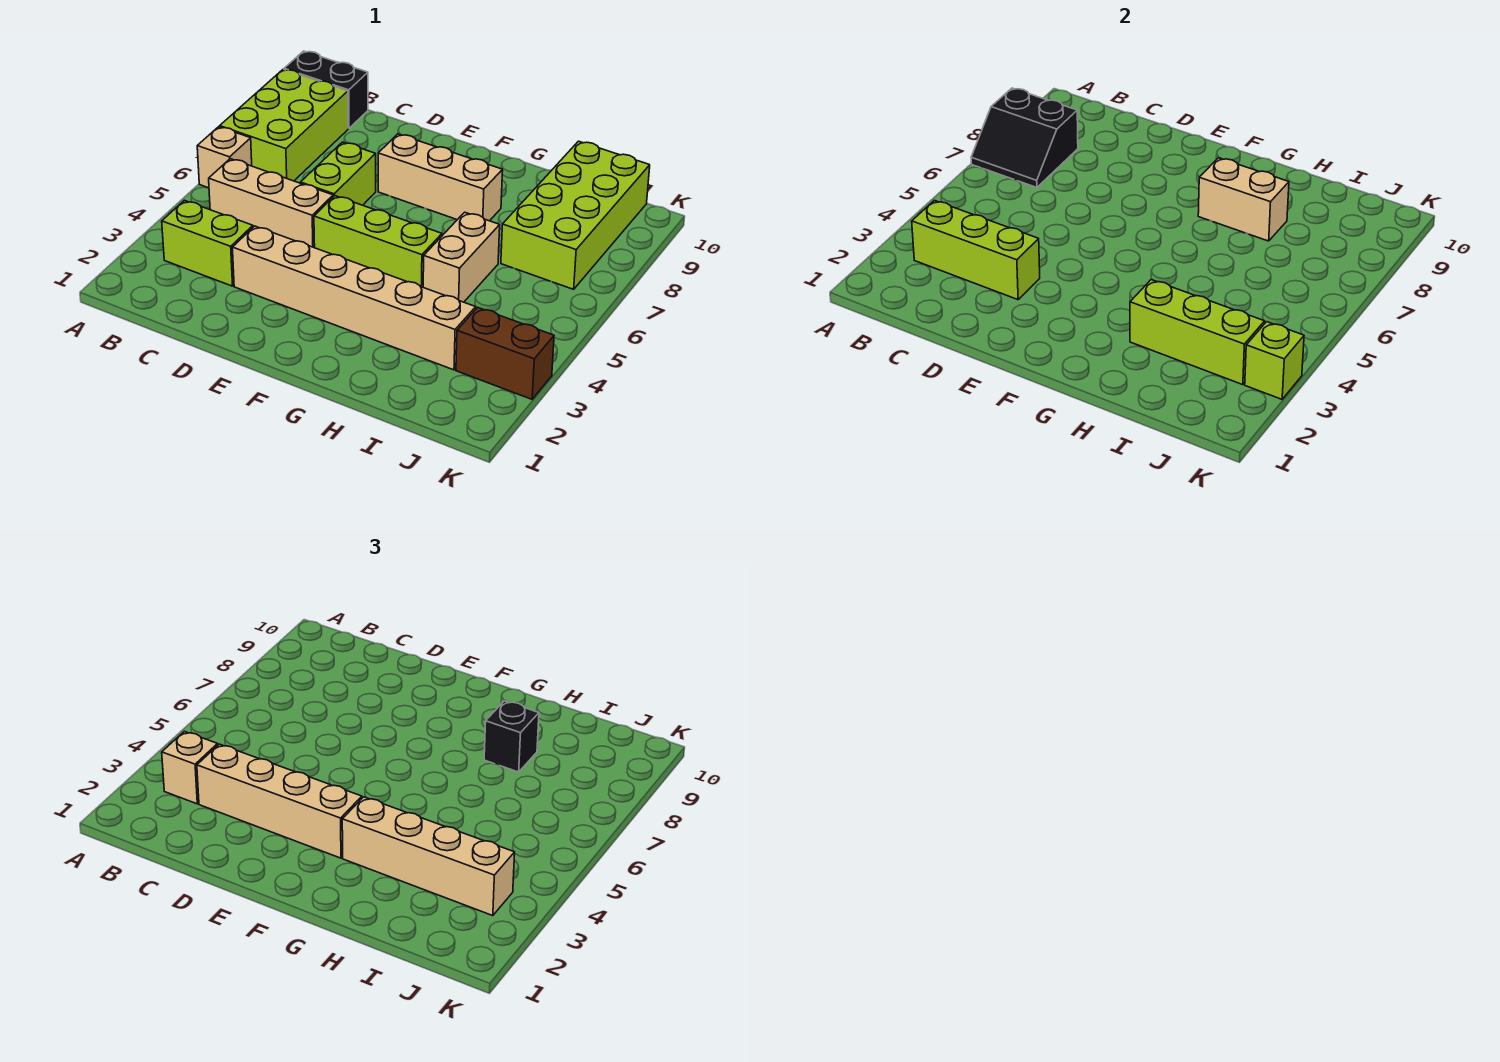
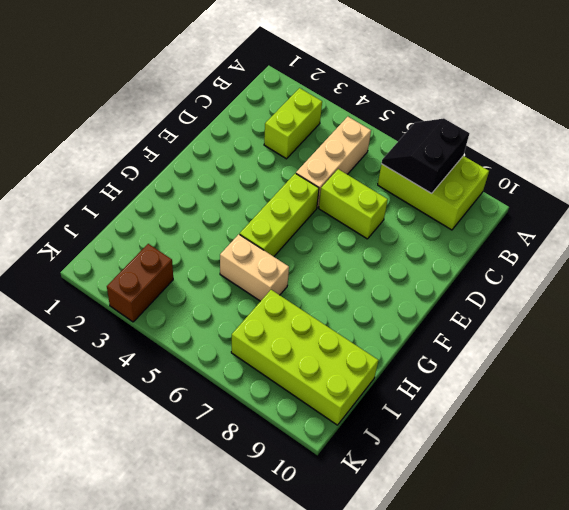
none -> tan 1x1 brick [197,127,252,188]
none -> black 1x2 brick [284,51,368,128]
none -> tan 1x6 brick [233,226,476,370]

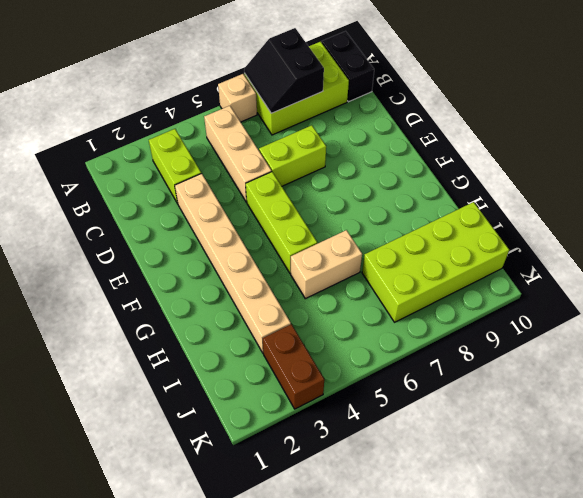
none -> tan 1x3 brick [378,134,503,221]
none -> lime 1x3 brick [912,200,1040,300]
none -> tan 1x2 brick [1198,158,1289,241]

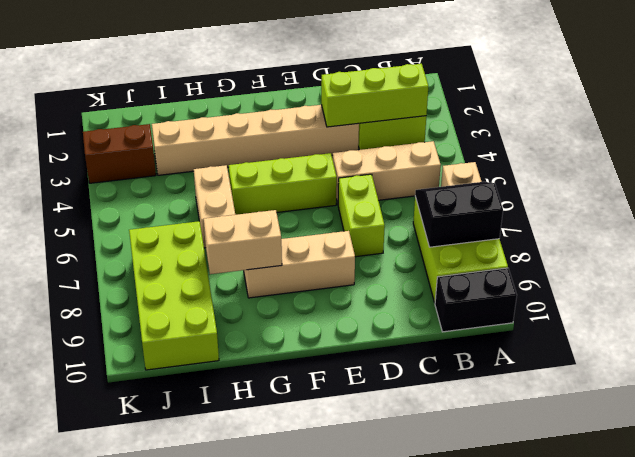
none -> lime 1x3 brick [1130,280,1265,385]
none -> lime 1x1 brick [1245,322,1304,399]
none -> tan 1x1 brick [162,731,218,804]

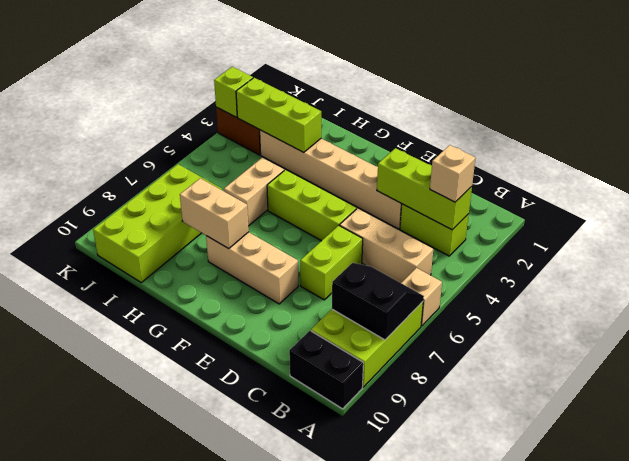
none -> tan 1x4 brick [197,744,362,858]
none -> tan 1x4 brick [342,797,515,916]
none -> black 1x1 brick [484,701,539,772]

